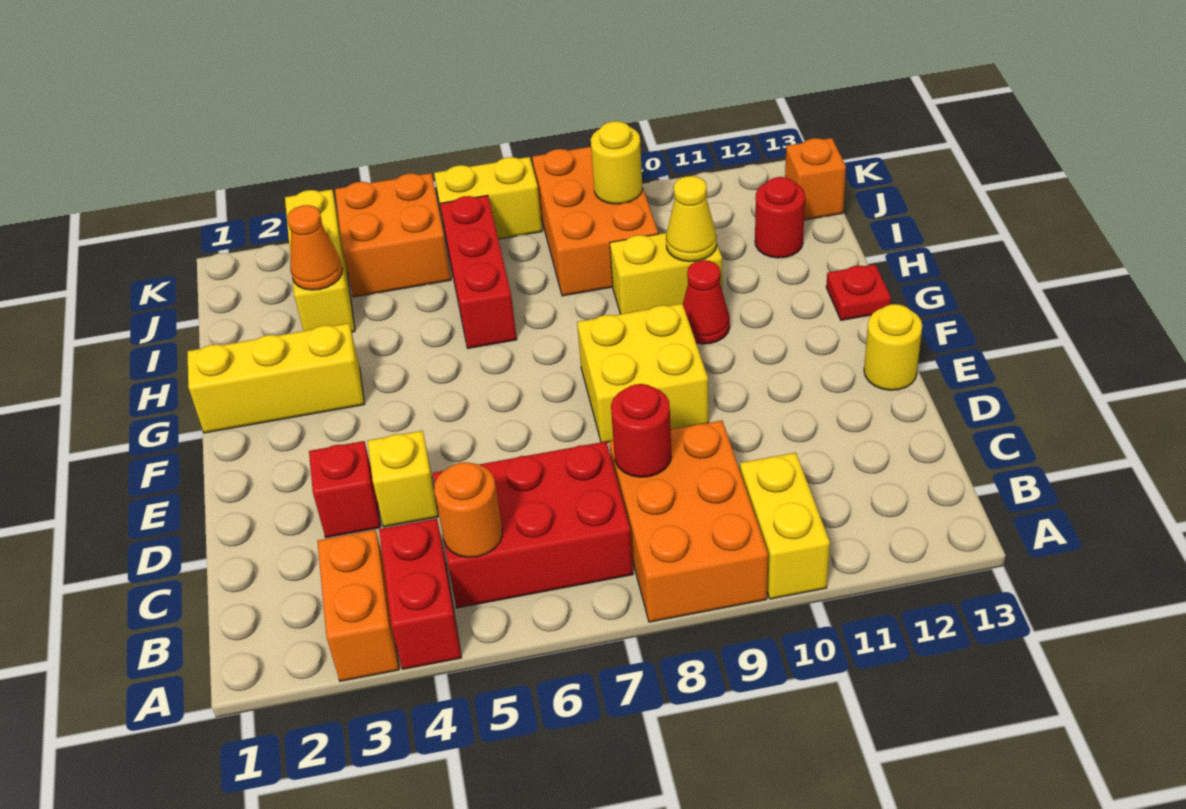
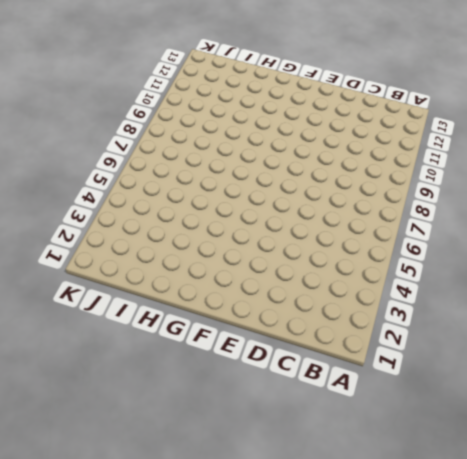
none -> orange 1x2 brick [317,530,399,681]
none -> red 1x2 brick [379,519,462,669]
none -> orange 2x3 brick [609,421,768,622]

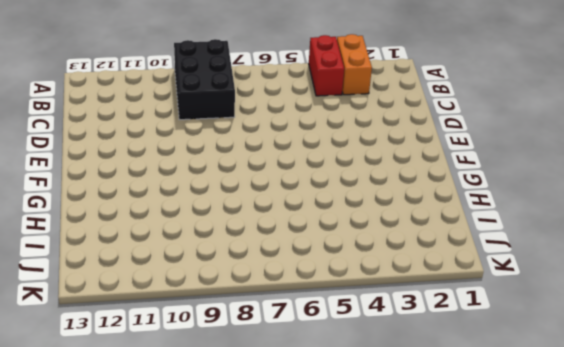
black 2x3 brick [174,39,235,120] -> orange 2x3 brick [609,421,768,622]
none -> yellow 1x2 brick [740,453,830,599]
none -> red 2x3 brick [433,442,633,608]
none -> red 1x1 brick [309,441,381,538]

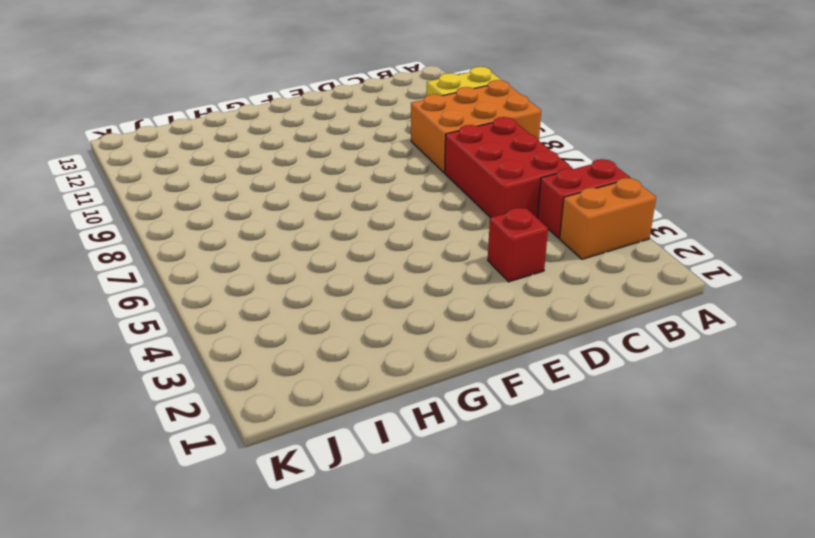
none -> yellow 1x1 brick [368,431,438,527]
none -> yellow 2x2 brick [577,304,708,443]
none -> yellow 1x1 round brick [864,304,922,390]

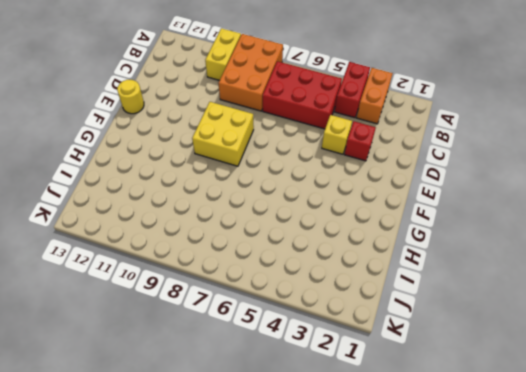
none -> yellow 1x3 brick [187,323,364,433]
none -> red 1x1 cone [683,260,730,344]
none -> red 1x1 plate [826,264,891,320]

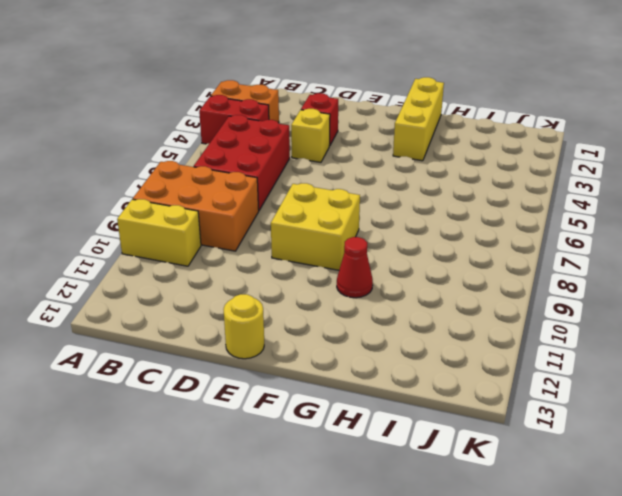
none -> red 1x1 plate [826,264,891,320]
none -> red 1x3 brick [440,195,517,348]
none -> yellow 1x2 brick [610,233,722,314]

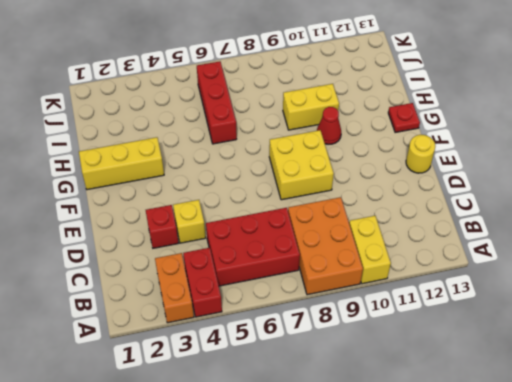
none -> yellow 1x3 brick [285,189,355,332]
none -> orange 2x3 brick [532,147,658,296]
none -> red 1x1 round brick [755,177,805,258]

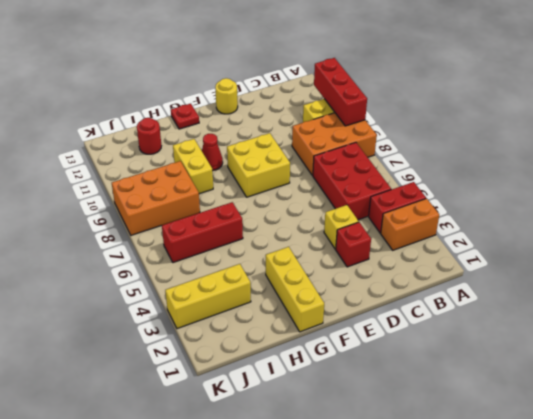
red 1x3 brick [314,58,367,126] -> none
none -> orange 2x2 brick [335,173,451,297]
none -> orange 1x1 brick [785,138,846,220]
none -> yellow 1x2 brick [434,157,542,239]

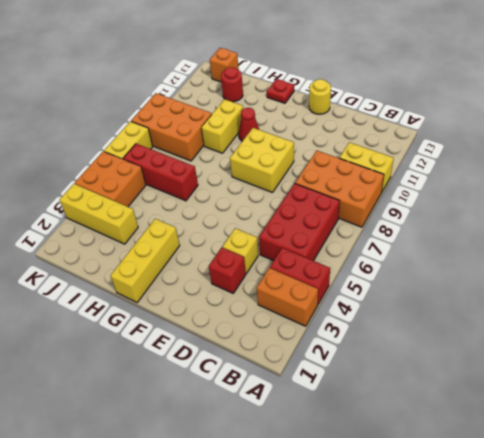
none -> orange 1x1 round brick [434,462,502,557]
none -> red 1x1 round brick [611,384,671,477]
none -> yellow 1x1 cone [666,176,717,262]

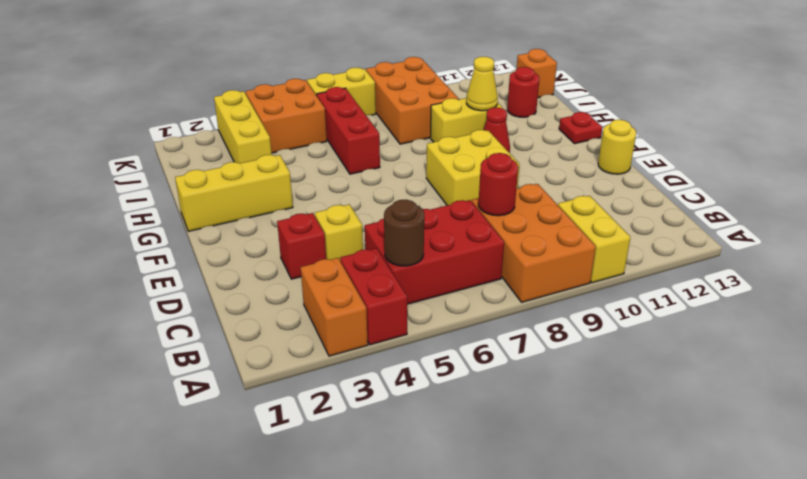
brown 1x1 round brick [384,200,424,266] -> orange 1x1 round brick [434,462,502,557]
none -> orange 1x1 cone [287,205,343,290]
none -> yellow 1x1 round brick [591,121,642,204]

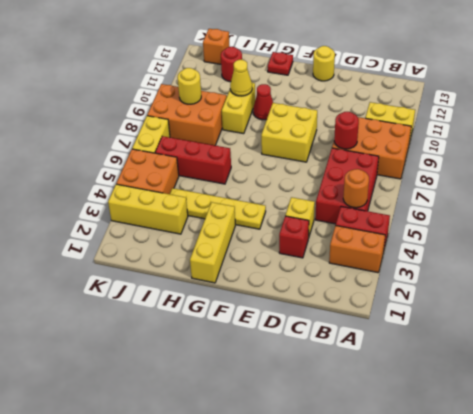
yellow 1x4 plate [170,188,266,229] -> none
none -> orange 1x1 cone [287,205,343,290]

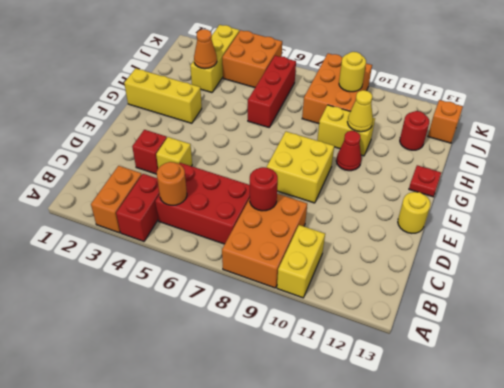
none -> yellow 1x2 brick [434,157,542,239]

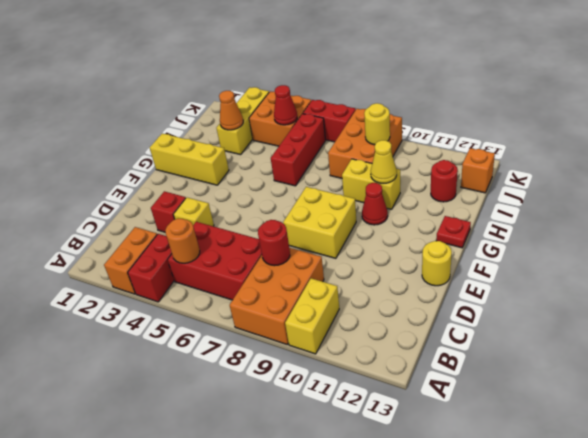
red 1x1 cone [274,85,297,125] -> none
red 1x2 brick [303,100,356,142] -> yellow 1x2 brick [434,157,542,239]

